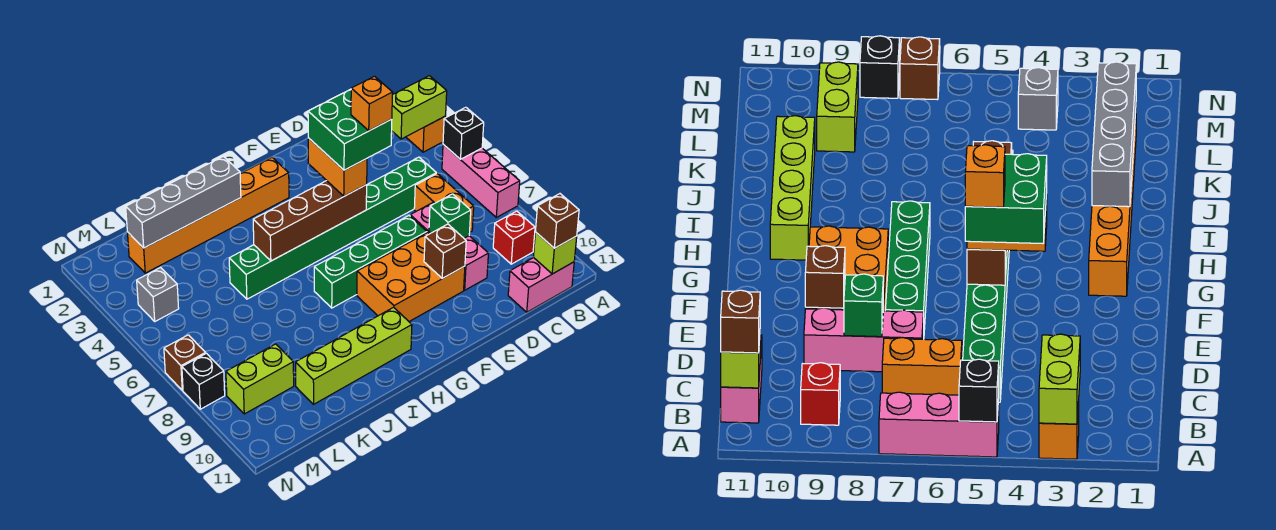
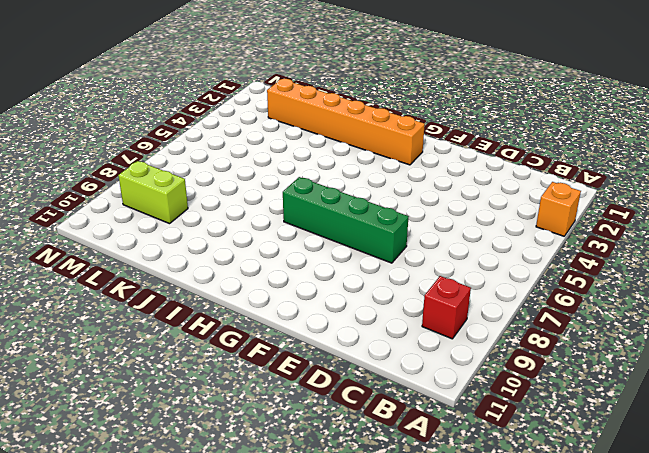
none -> pink 1x3 brick [442,145,520,217]
none -> pink 1x2 brick [508,258,574,312]
none -> green 1x8 brick [229,157,436,299]

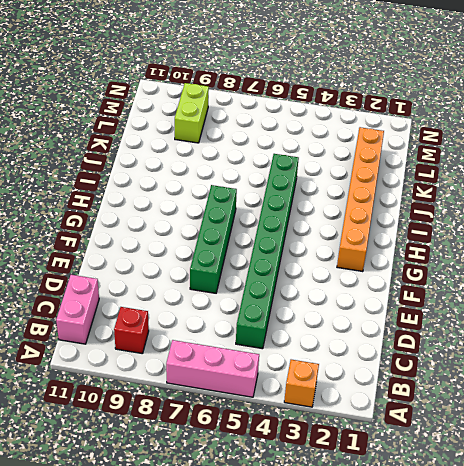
none -> orange 1x2 brick [414,174,474,232]
none -> pink 1x3 brick [410,203,488,290]
none -> orange 2x3 brick [357,233,465,321]

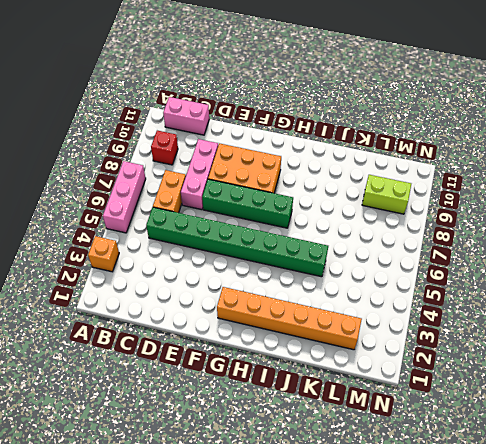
none -> lime 1x4 brick [296,307,412,404]
none -> grey 1x1 brick [137,267,179,321]
none -> brown 1x1 brick [164,335,206,390]

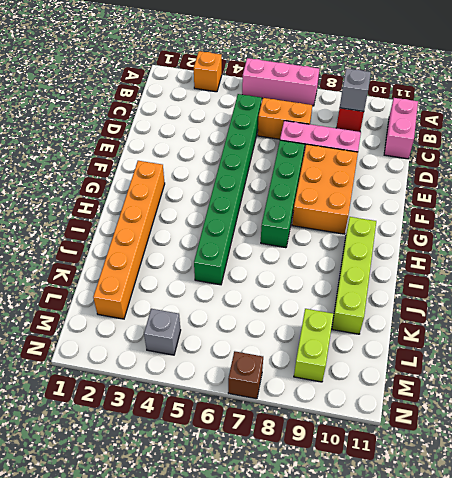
grey 1x1 brick [340,68,371,111] -> none
none -> black 1x1 brick [182,353,225,409]
none -> lime 1x2 brick [392,76,447,139]
none -> black 1x1 brick [443,107,484,159]

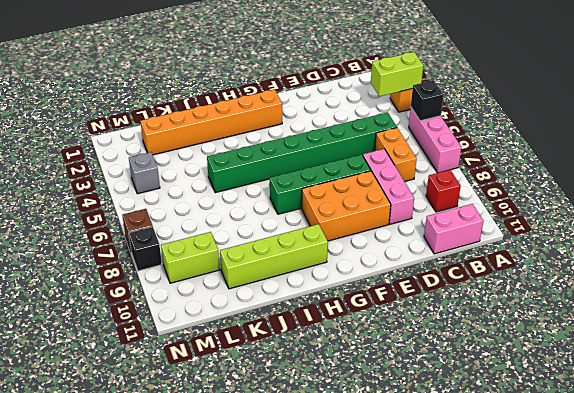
none -> lime 1x1 brick [534,232,577,274]
none -> green 1x1 brick [429,194,471,238]
none -> brown 1x1 brick [424,224,466,278]

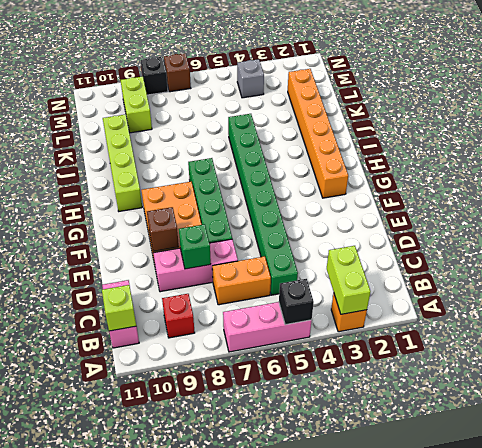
none -> brown 1x4 brick [253,181,367,261]
none -> grey 1x4 brick [126,156,241,248]
none -> brown 1x1 brick [536,194,579,248]

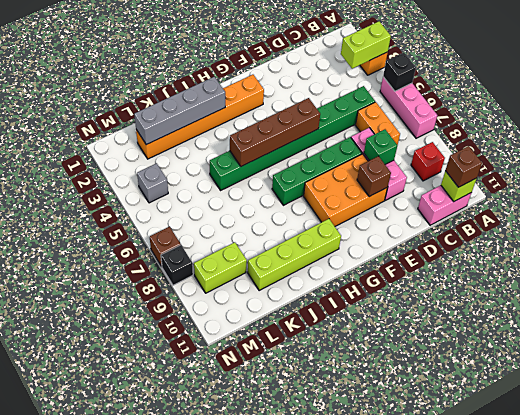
none -> orange 1x2 brick [308,138,367,196]
none -> green 2x2 brick [308,89,392,170]
none -> orange 1x1 brick [351,76,393,131]

